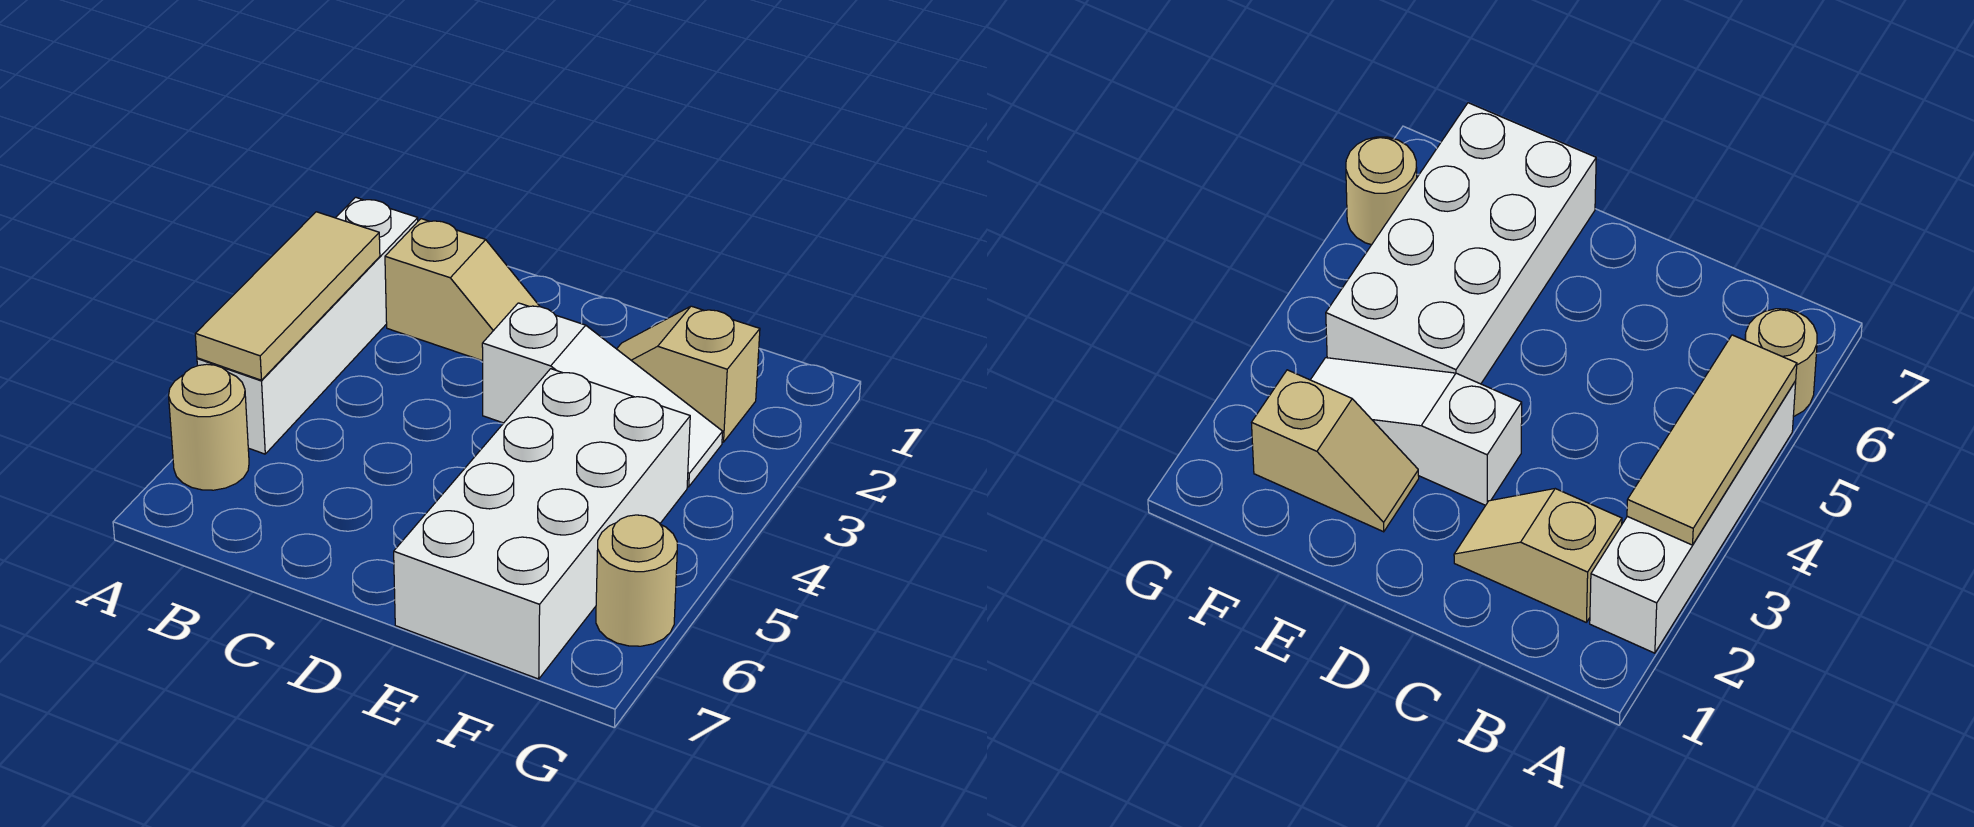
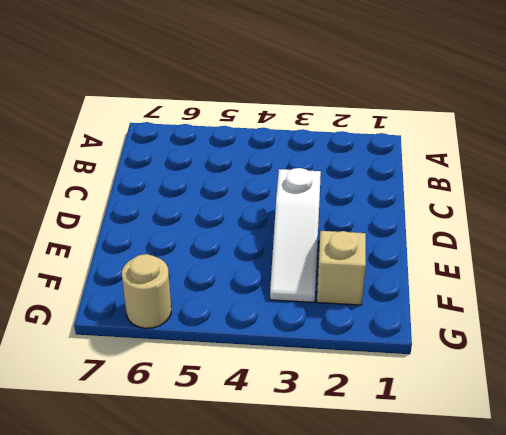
none -> white 1x4 brick [197,197,418,454]
none -> tan 1x1 round brick [169,364,249,490]

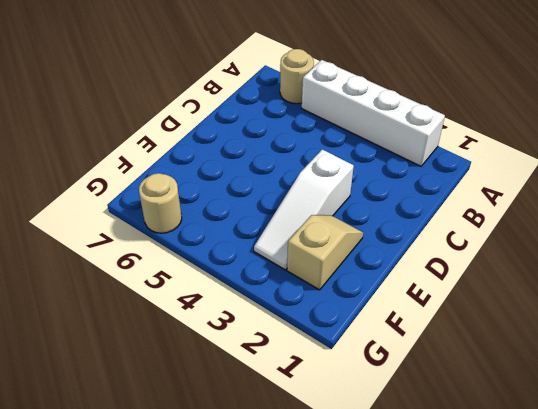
none -> tan 1x2 slope [385,219,540,361]
none -> white 2x4 brick [394,369,690,679]

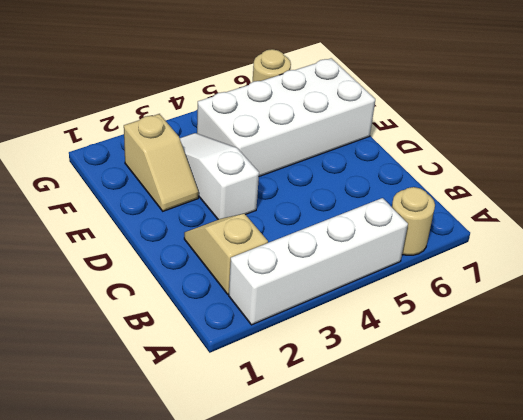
none -> tan 1x3 tile [195,212,380,380]

